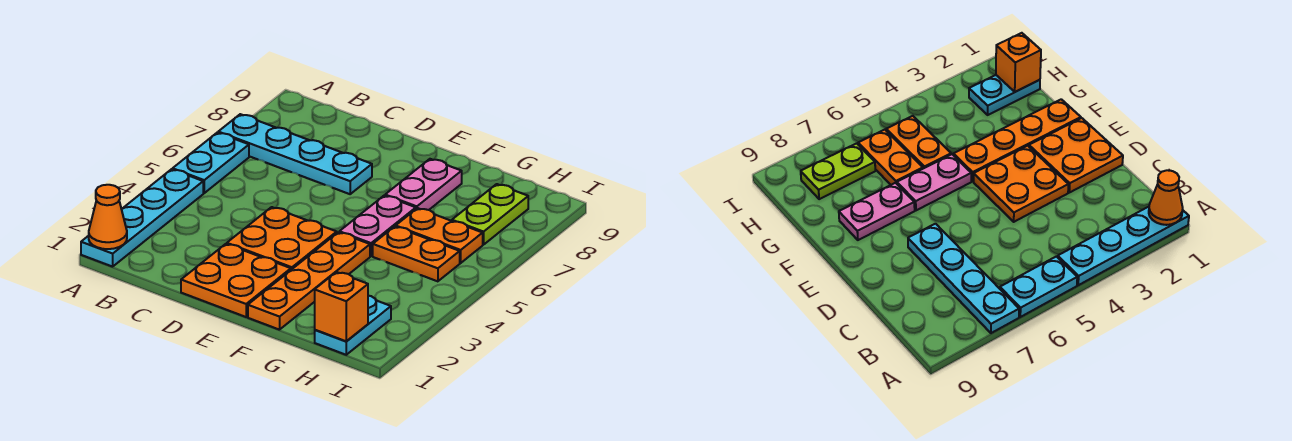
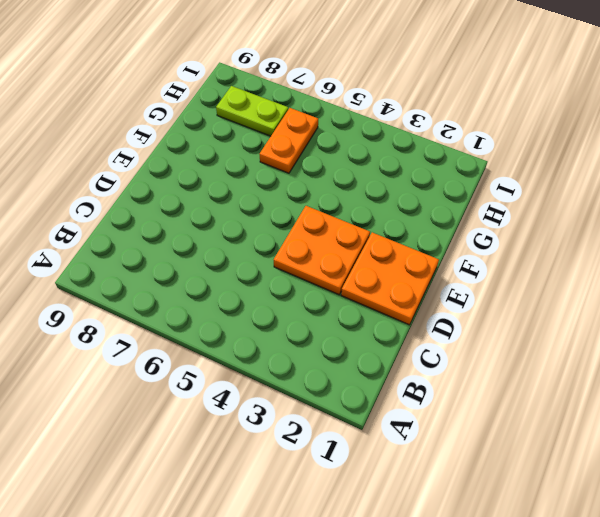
none -> cyan 1x4 plate [81,169,203,267]
none -> cyan 1x2 plate [173,132,249,193]
none -> cyan 1x4 plate [218,114,372,194]

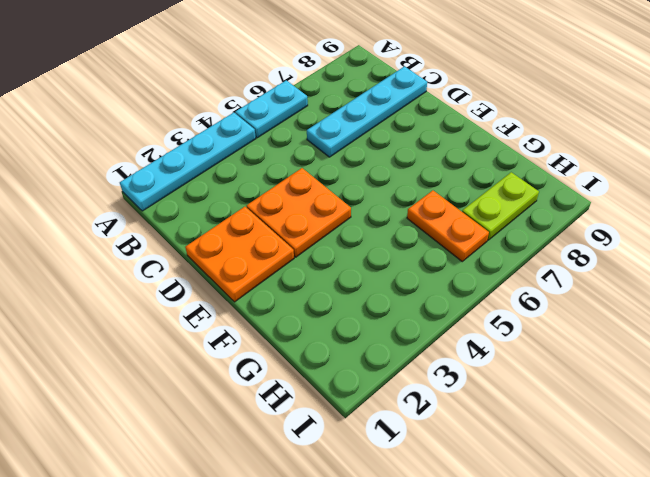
cyan 1x4 plate [307,66,427,157] -> cyan 1x4 plate turned to [218,114,372,194]
none -> orange 1x4 plate [248,232,370,330]
none -> pink 1x2 plate [339,196,416,256]
none -> pink 1x2 plate [385,159,462,210]

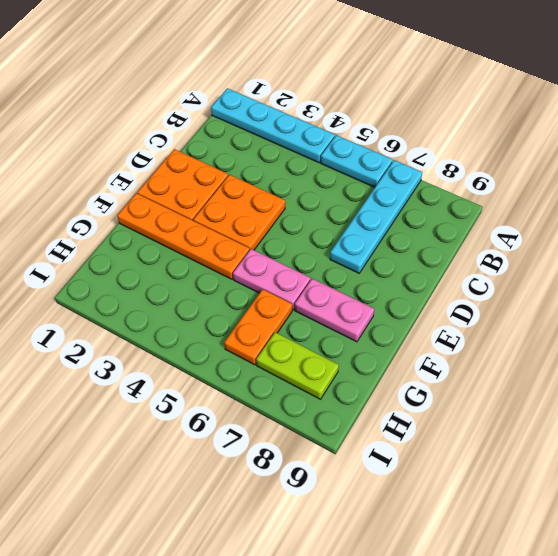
none -> orange 1x2 plate [373,226,460,281]
none -> cyan 1x2 plate [315,296,391,355]
none -> orange 1x1 cone [89,185,127,249]

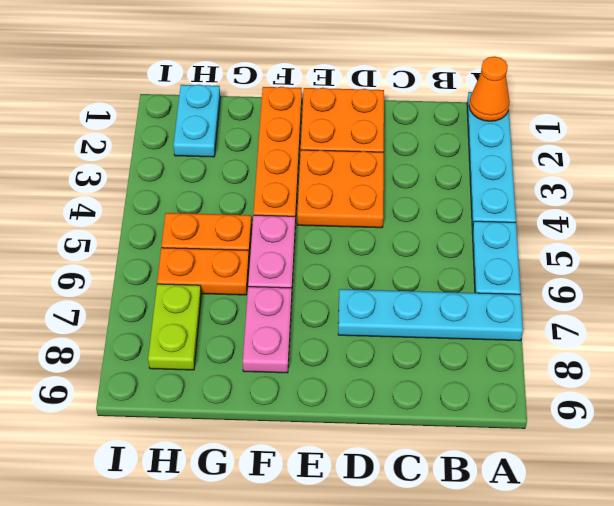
none -> orange 1x1 brick [315,272,368,341]

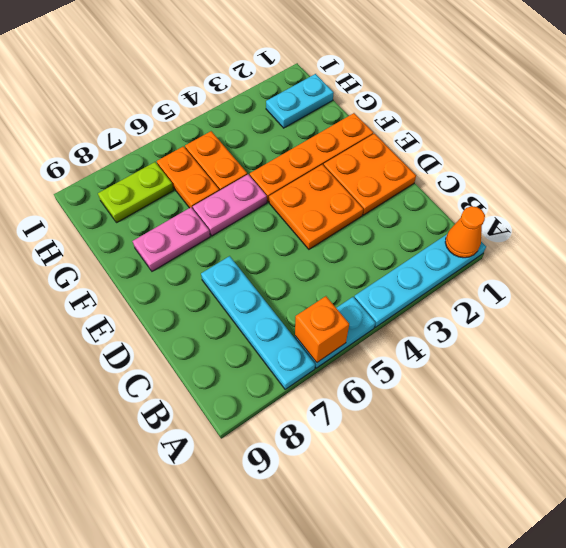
orange 1x1 brick [295,296,349,362] -> orange 1x1 brick moved to [315,272,368,341]

